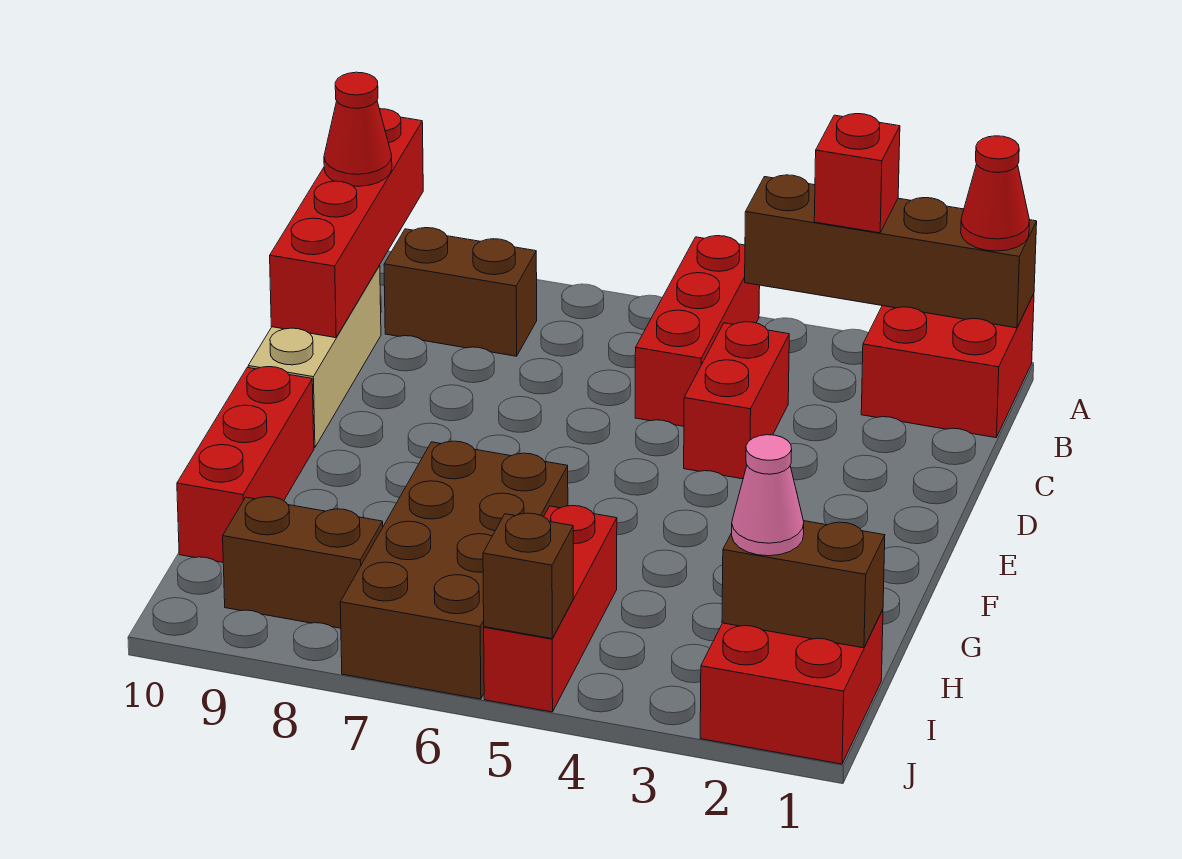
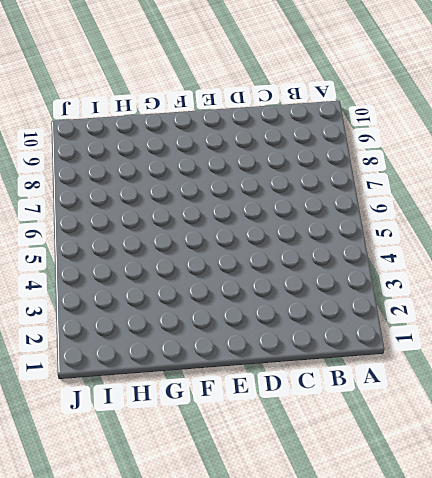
none -> red 2x2 brick [861,294,1034,438]
none -> red 1x3 brick [635,236,760,426]
none -> brown 1x2 brick [384,228,537,356]

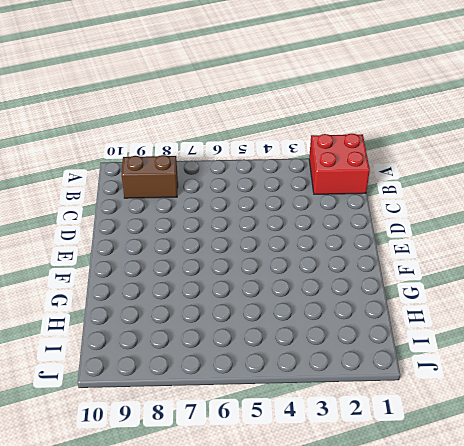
none -> red 1x3 brick [635,236,760,426]
none -> red 1x2 brick [684,322,789,479]
none -> tan 1x3 brick [248,265,381,448]

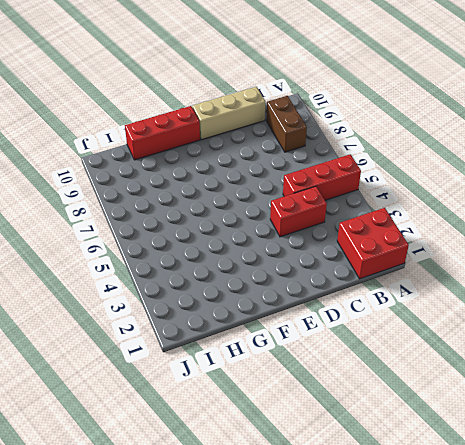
none -> brown 2x4 brick [340,441,568,699]
none -> red 1x3 brick [484,506,617,712]
none -> red 2x2 brick [700,610,883,764]

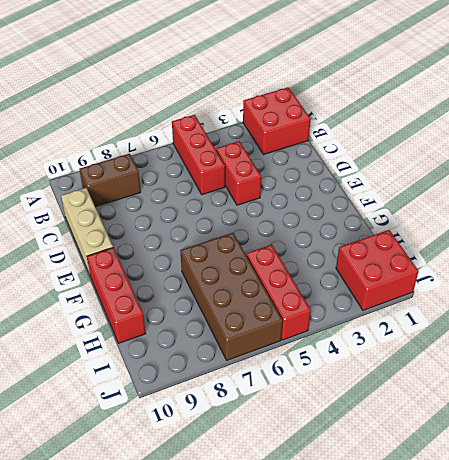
none -> brown 1x2 brick [223,497,383,628]
none -> brown 1x4 brick [745,175,1037,328]
none -> red 1x4 brick [270,109,423,338]

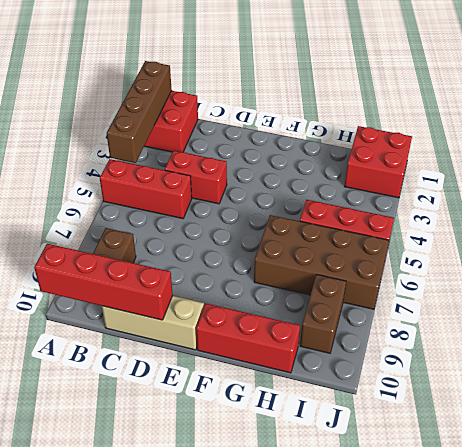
none -> brown 1x2 brick [722,521,885,648]
none -> brown 1x1 brick [483,513,573,639]
none -> red 1x1 cone [961,136,1030,251]

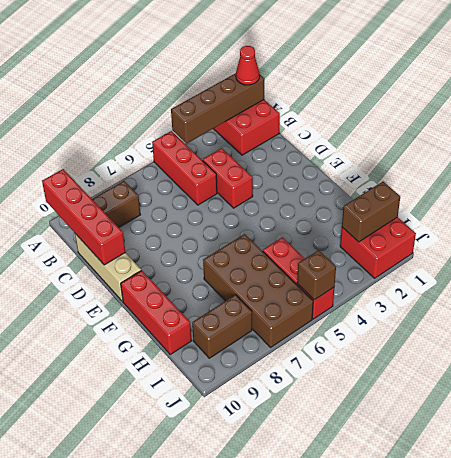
none -> red 1x1 brick [814,114,900,233]
none -> red 1x1 cone [324,72,392,186]
none -> pink 1x1 cone [732,435,804,556]

